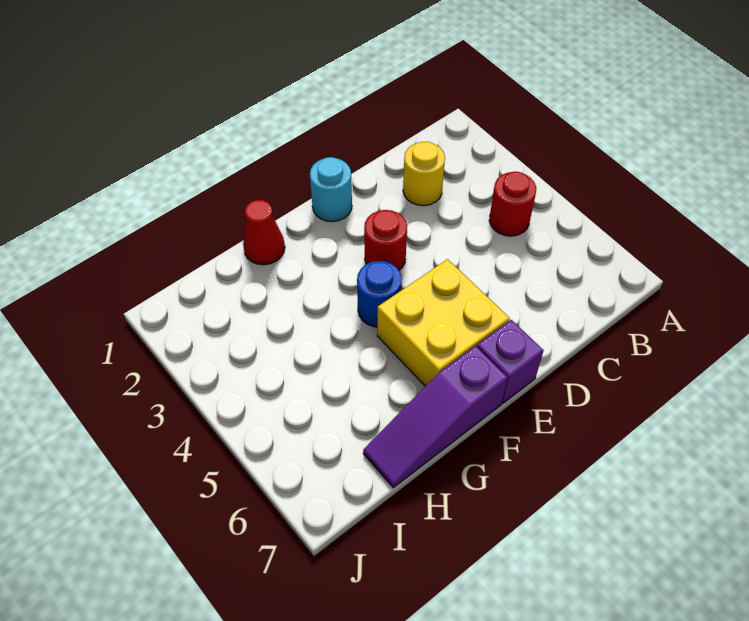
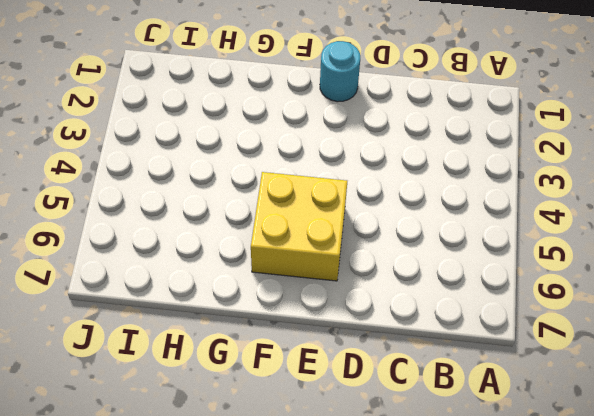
none -> red 1x1 round brick [489,172,536,236]
none -> yellow 1x1 round brick [403,142,445,206]

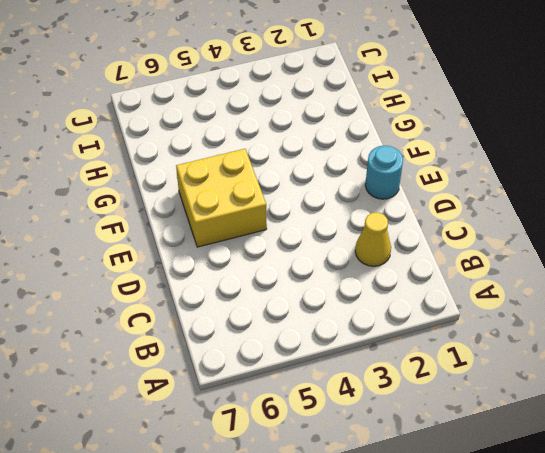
yellow 1x1 cone [355,213,391,266] -> yellow 1x1 round brick [403,142,445,206]
none -> red 1x1 round brick [489,172,536,236]
none -> red 1x1 round brick [364,210,407,270]

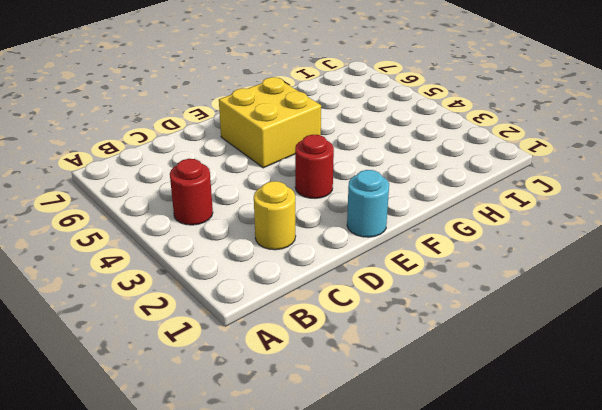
none -> purple 1x1 brick [477,320,543,403]
none -> blue 1x1 round brick [357,261,402,327]

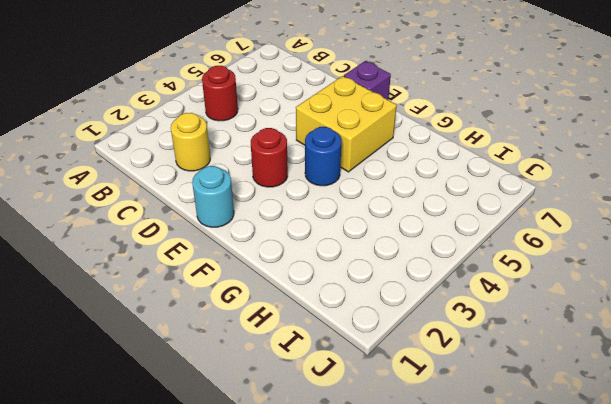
none -> purple 1x3 slope [363,346,508,488]
none -> red 1x1 cone [243,200,285,265]

